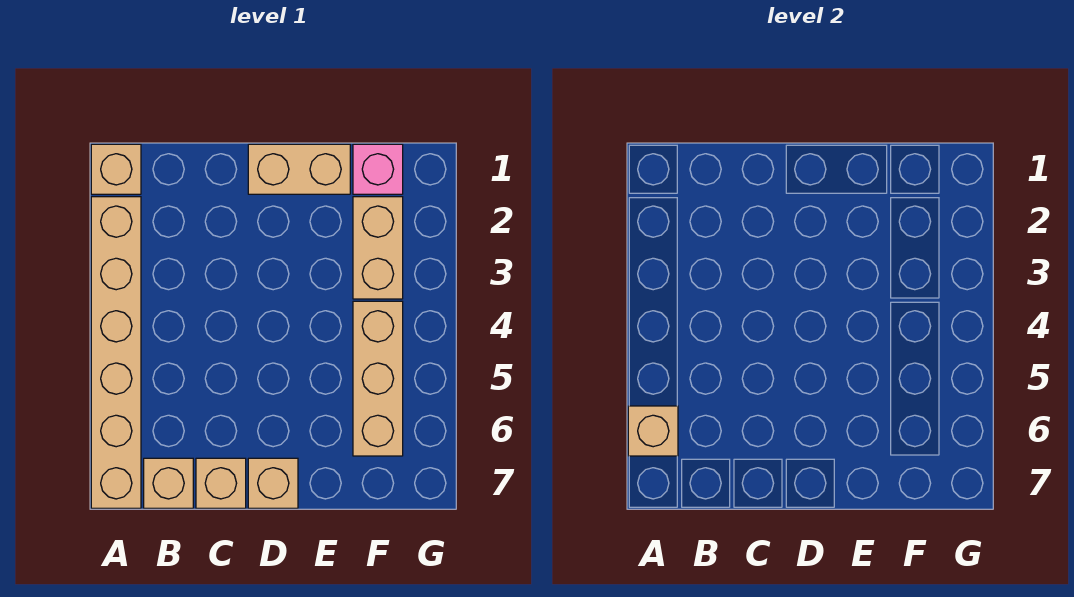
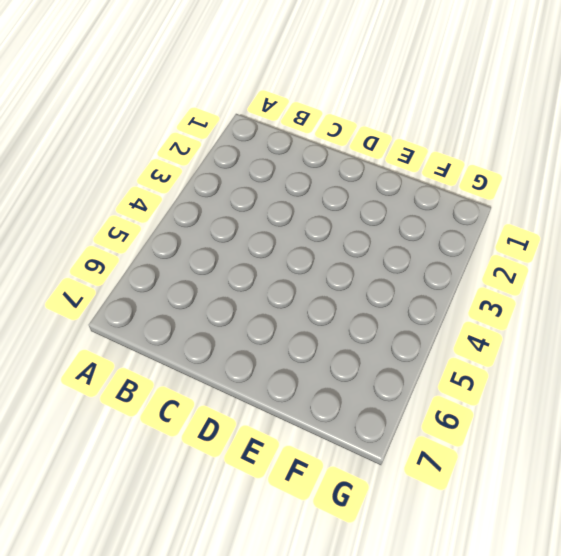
none -> tan 1x1 brick [91,144,141,194]
none -> tan 1x6 brick [91,197,141,508]

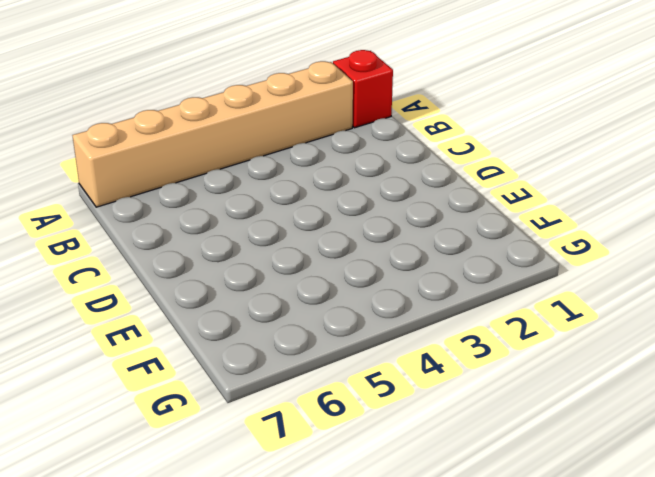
red 1x1 brick [333,50,393,128] -> tan 1x1 brick [91,144,141,194]
none -> tan 1x1 brick [144,458,193,508]
none -> tan 1x1 brick [196,458,246,508]

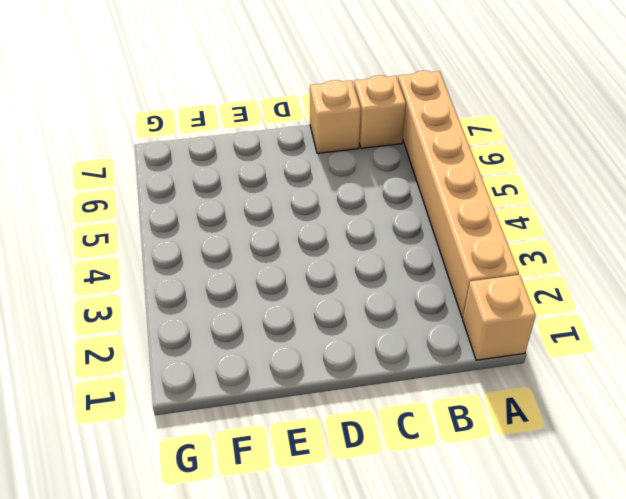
none -> tan 1x2 brick [248,144,350,194]
none -> tan 1x1 brick [248,458,298,508]

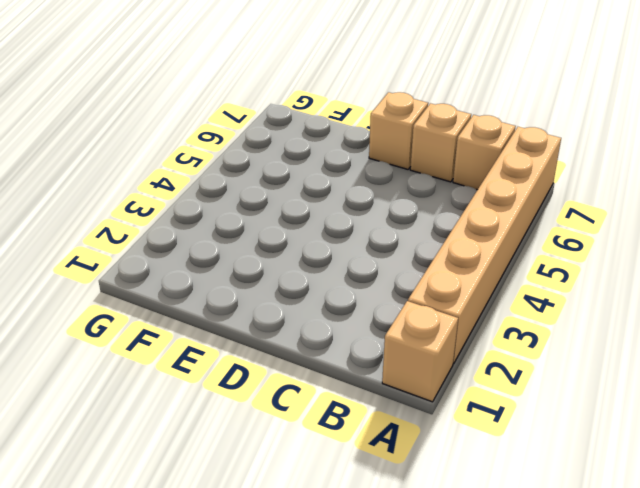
none -> tan 1x2 brick [248,144,350,194]
none -> pink 1x1 brick [353,144,403,194]

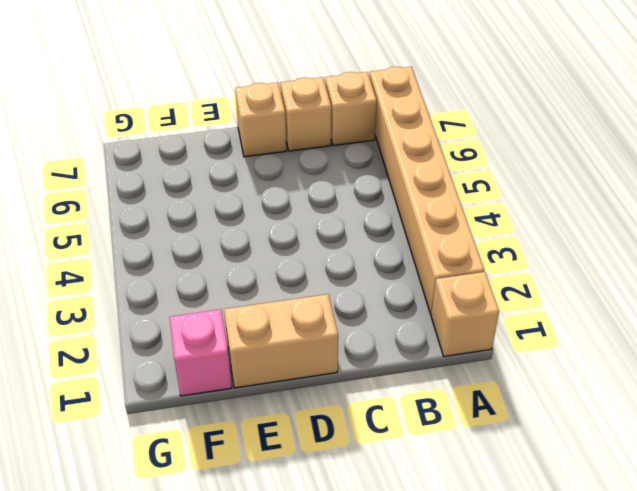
none -> tan 1x2 brick [353,197,403,299]
none -> tan 1x3 brick [353,301,403,456]

